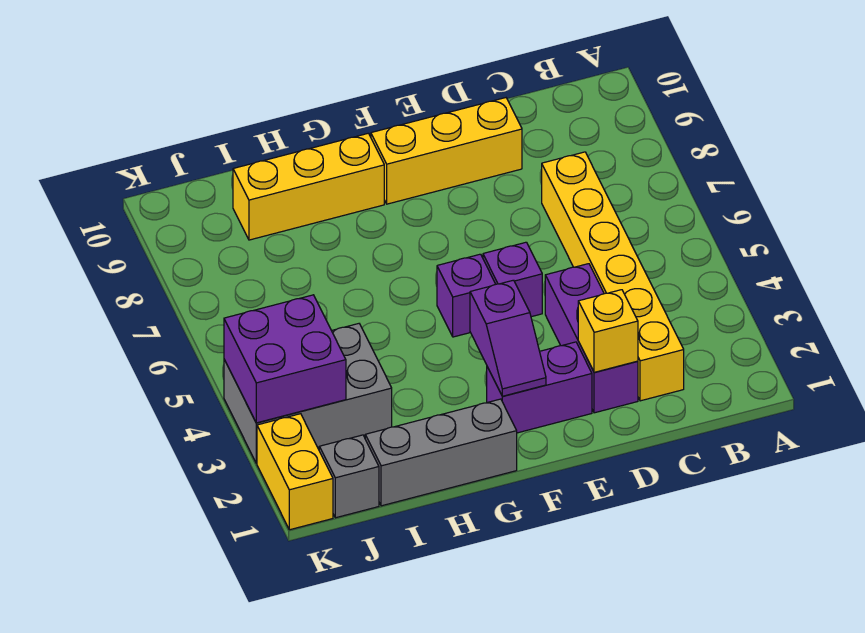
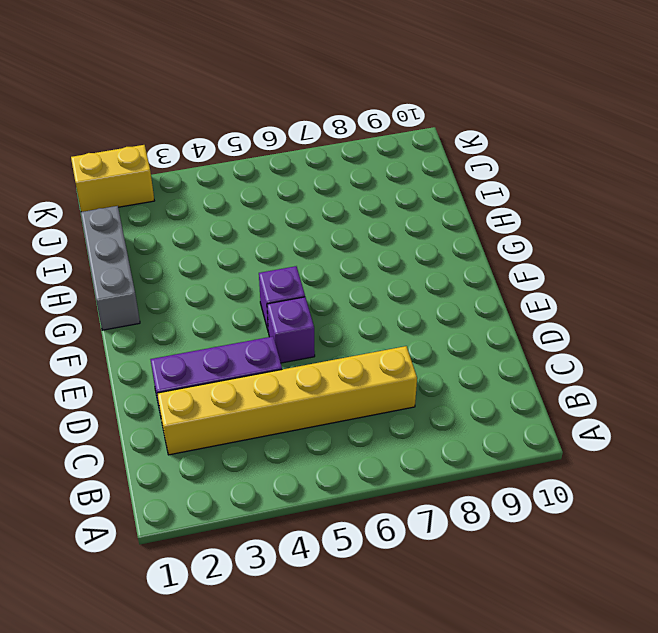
none -> yellow 1x3 brick [371,98,522,204]
none -> purple 1x2 brick [487,342,592,433]
none -> yellow 1x3 brick [233,133,384,240]

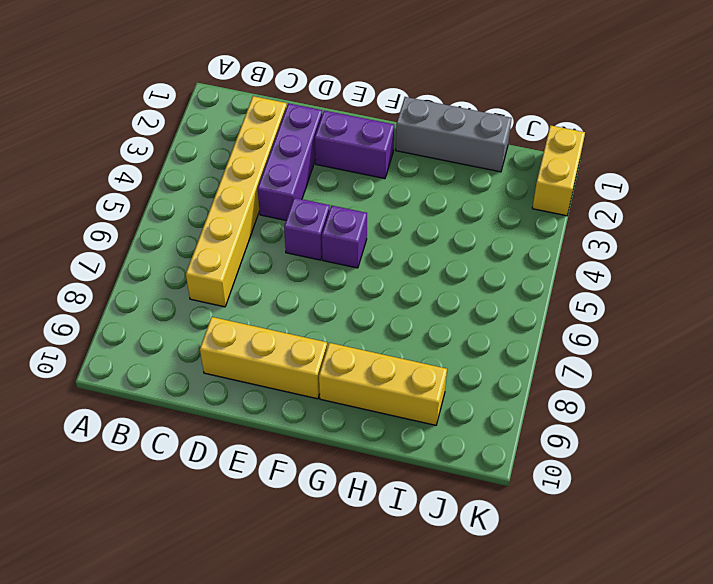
none -> grey 2x3 brick [224,324,392,463]
none -> grey 1x1 brick [319,435,379,518]
none -> yellow 1x1 brick [578,290,638,372]

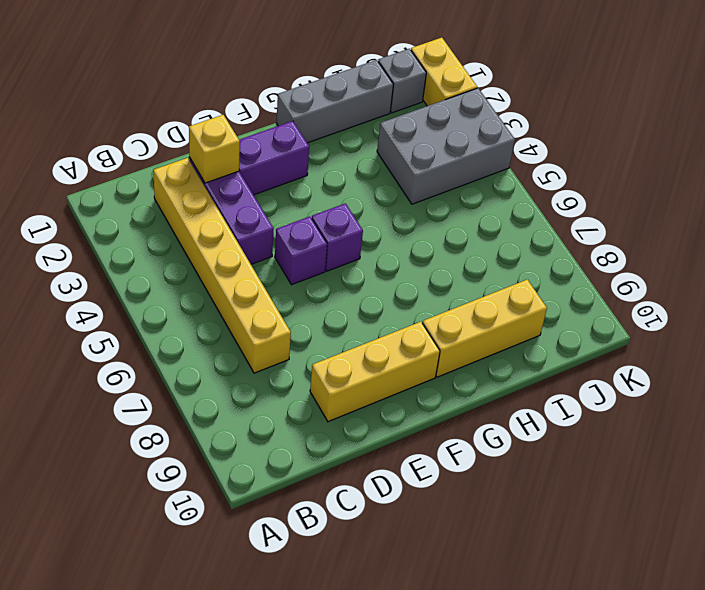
none -> purple 1x2 slope [470,280,546,396]
none -> purple 2x2 brick [224,295,346,423]

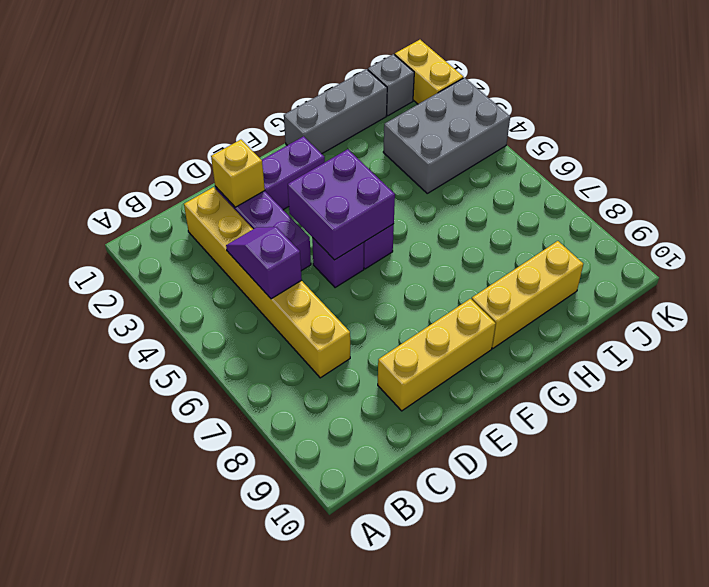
purple 1x2 slope [226,227,302,299] -> purple 1x2 slope moved to [470,280,546,396]
purple 2x2 brick [288,149,395,260] -> purple 2x2 brick moved to [224,295,346,423]

